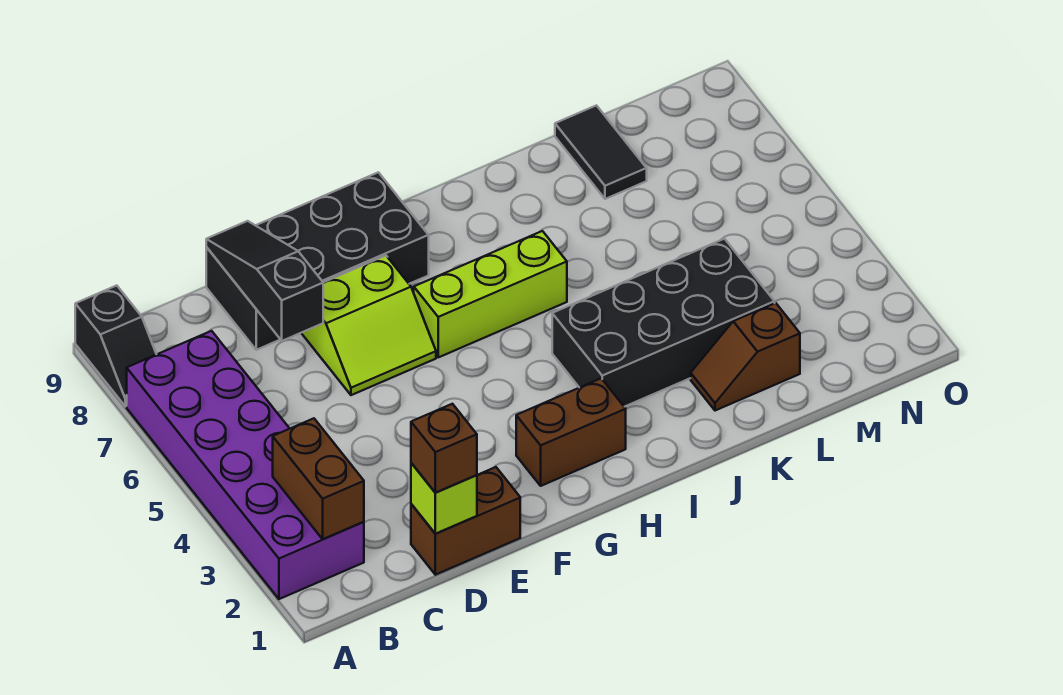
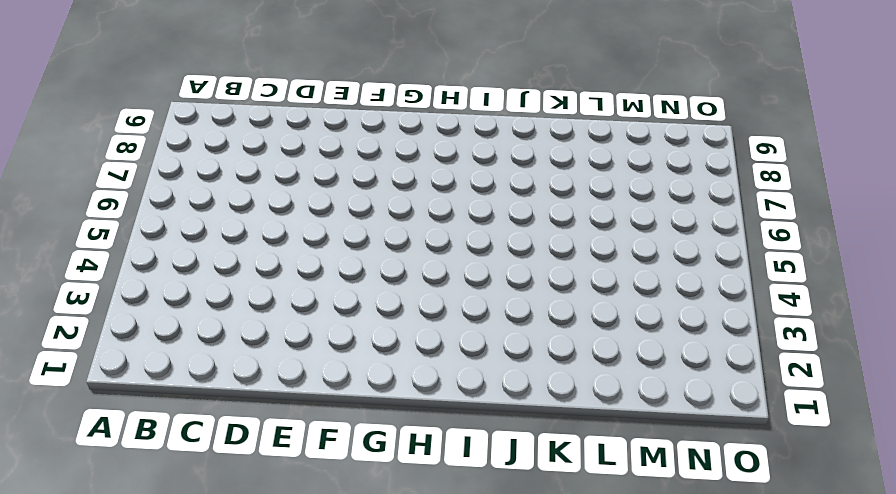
none -> purple 2x6 brick [127,331,364,599]
none -> black 1x2 slope [75,286,156,406]
none -> brown 1x2 brick [411,467,520,575]

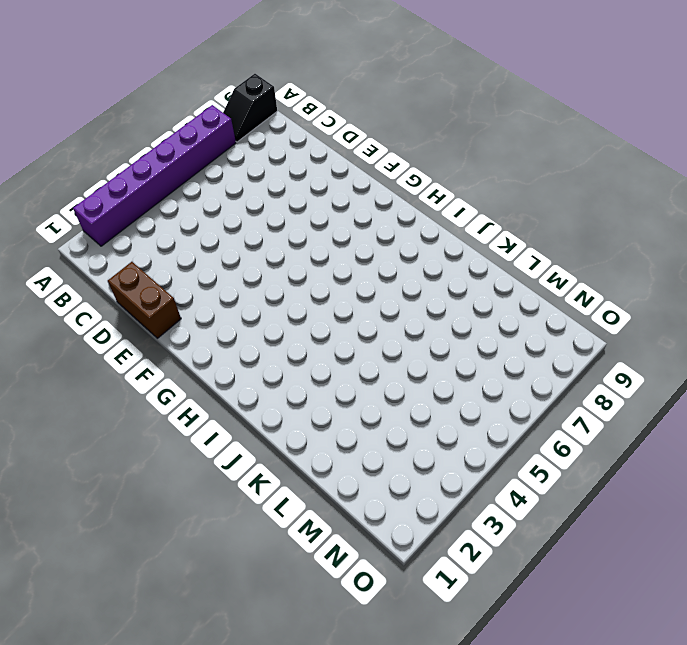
purple 1x6 brick [73,105,236,246] -> purple 2x6 brick [127,331,364,599]
none -> black 2x4 brick [206,172,429,350]
none -> lime 2x2 slope [302,256,436,395]
none -> brown 1x2 brick [516,378,626,486]

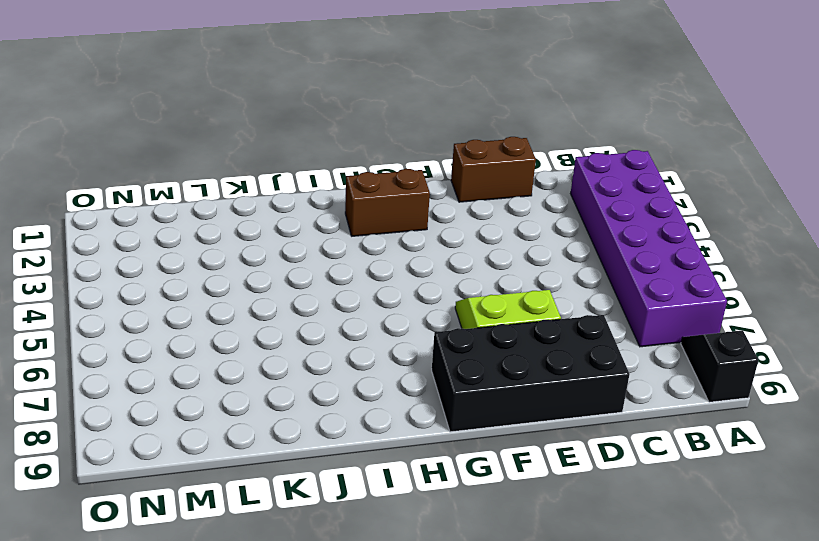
none -> lime 1x3 brick [414,231,567,357]
none -> black 2x4 brick [552,239,775,407]
none -> brown 1x2 slope [691,303,800,411]

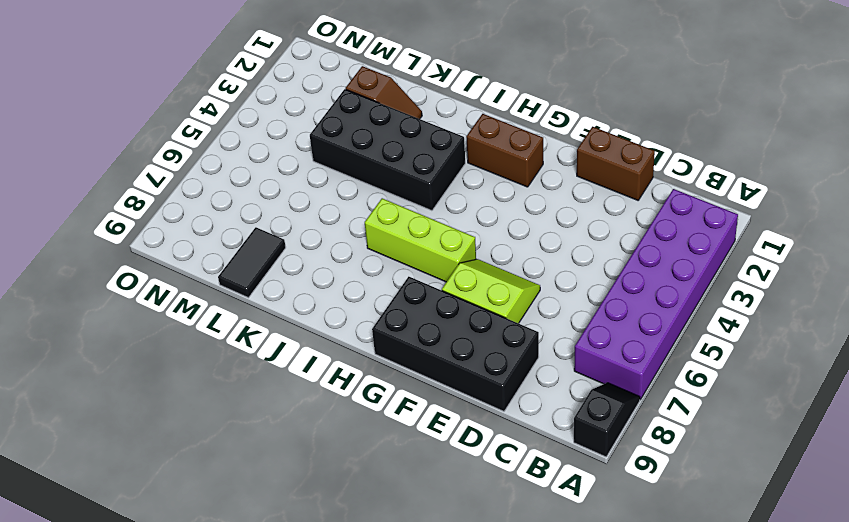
none -> brown 1x2 brick [273,418,364,539]
none -> lime 1x1 brick [411,463,477,534]
none -> black 1x3 slope [206,221,323,341]

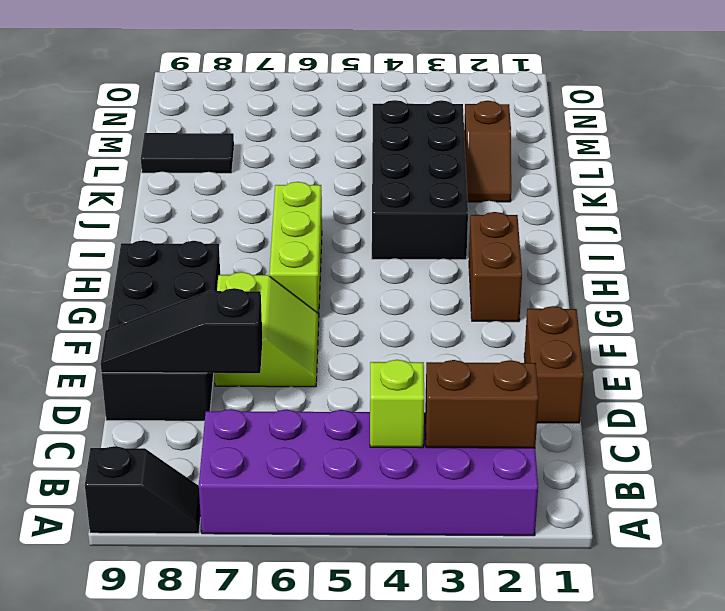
lime 1x1 brick [370,360,424,448] -> lime 1x1 brick moved to [411,463,477,534]
none -> brown 1x1 brick [411,404,477,493]

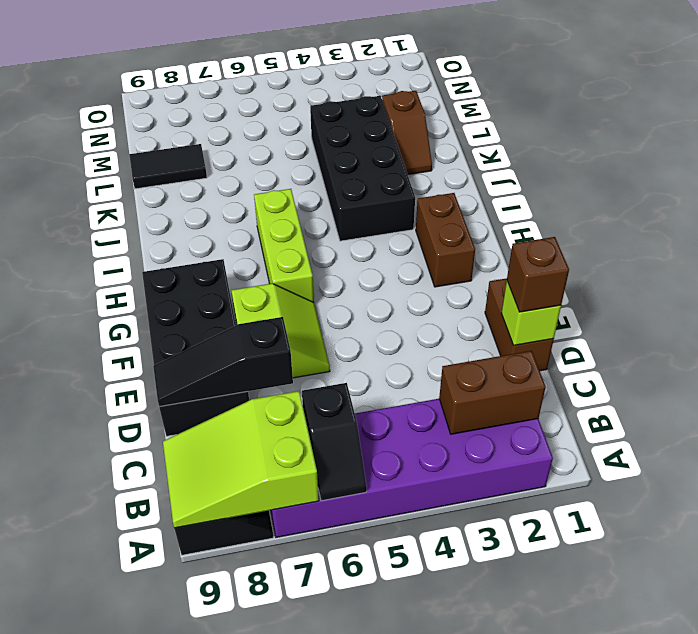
black 1x2 slope [302,383,367,501] -> none
lime 2x3 slope [163,391,319,528] -> none

